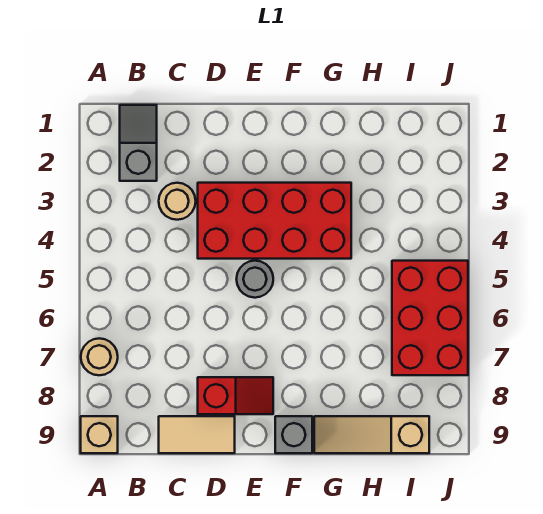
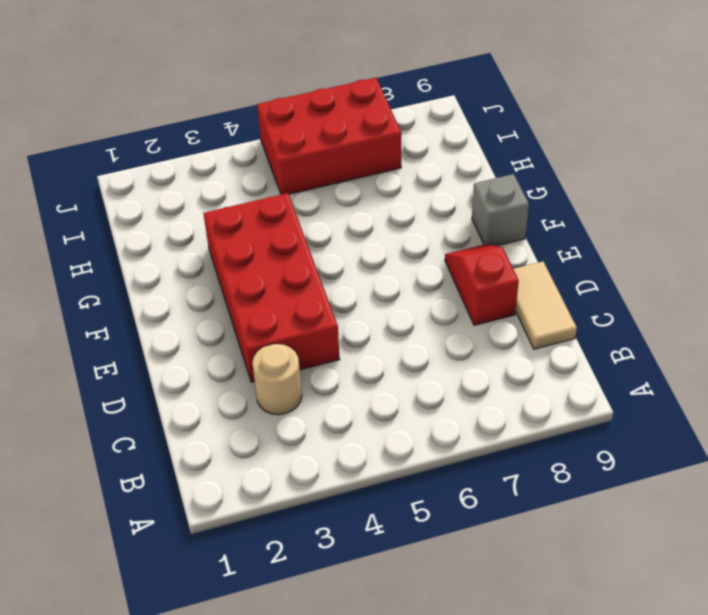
none -> tan 1x1 round brick [81,338,118,375]
none -> tan 1x1 brick [81,416,118,453]

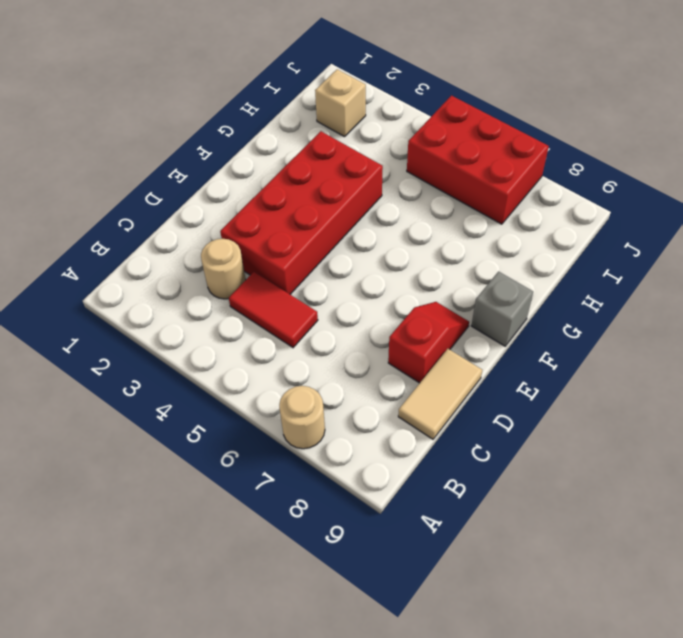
red 1x2 tile [229,272,318,348] -> none
tan 1x1 brick [315,69,366,137] -> tan 1x1 brick moved to [81,416,118,453]
none -> grey 1x2 slope [120,105,157,181]
none -> grey 1x1 round brick [237,261,273,298]

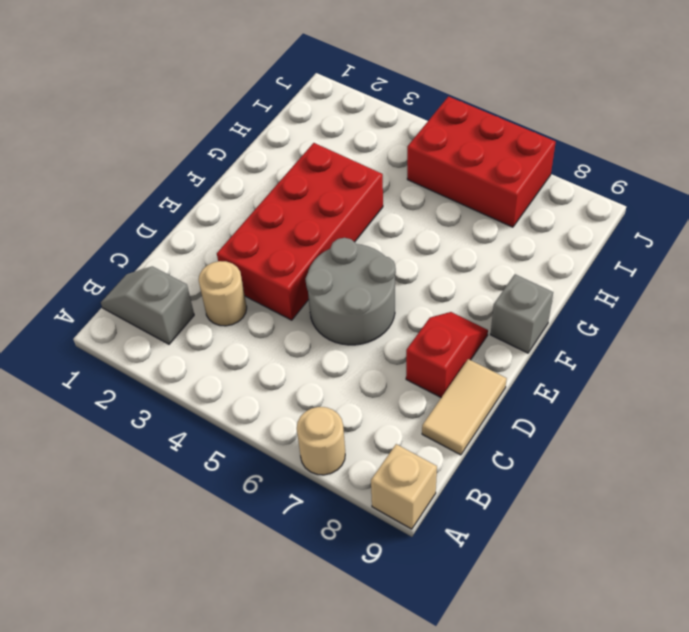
grey 2x2 round brick [305,238,396,345] -> grey 1x1 round brick [237,261,273,298]
none -> tan 1x3 slope [314,416,429,453]

